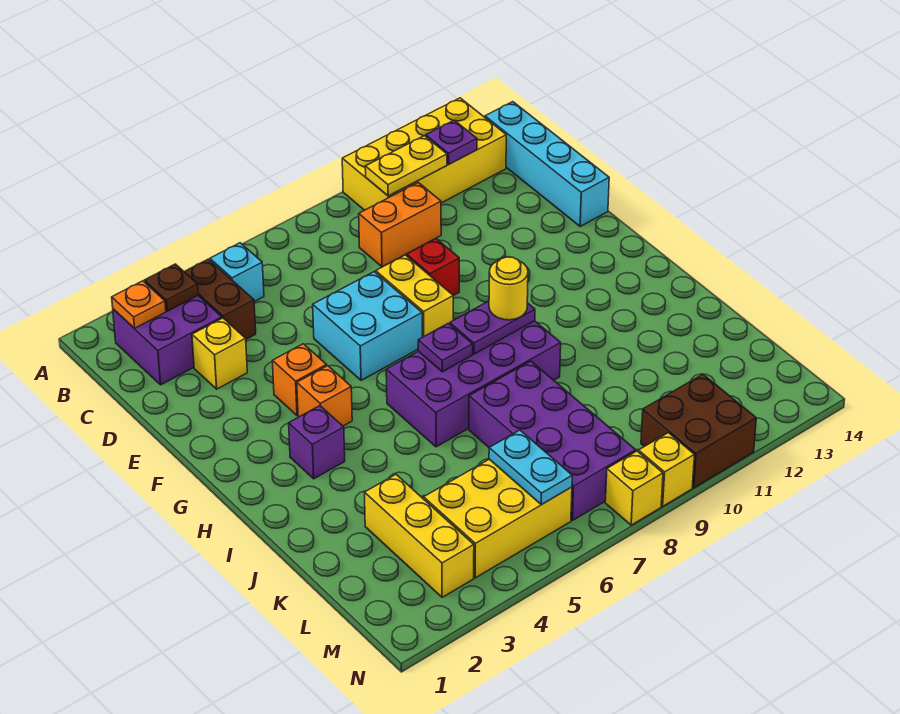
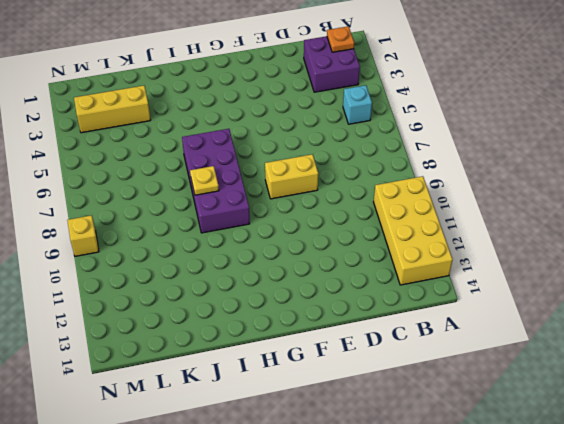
yellow 1x1 plate [190,166,219,195] -> none
none -> brown 1x2 brick [184,259,256,339]
none -> cyan 1x4 brick [485,102,609,226]
none -> orange 1x2 brick [359,183,441,267]

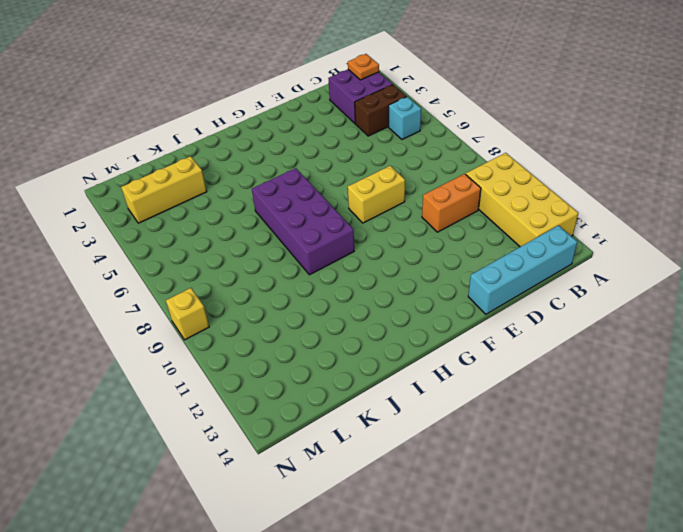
orange 1x2 brick [422,174,481,232] -> orange 1x2 brick turned to [359,183,441,267]
none -> yellow 1x1 brick [192,318,247,389]
none -> cyan 2x2 brick [313,272,422,380]
none -> red 1x1 brick [407,239,459,296]

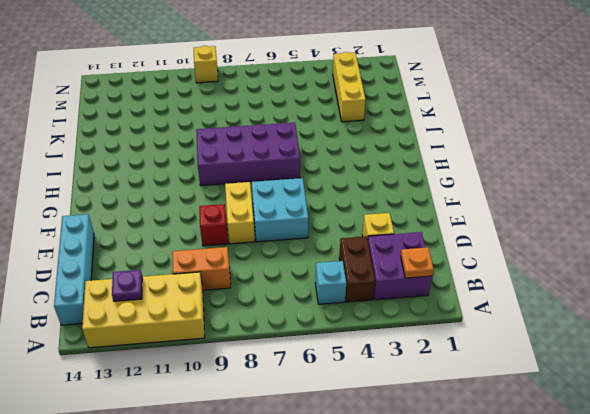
none -> orange 1x1 brick [272,344,327,416]
none -> orange 1x1 brick [297,366,352,426]
none -> purple 1x1 brick [289,406,345,479]

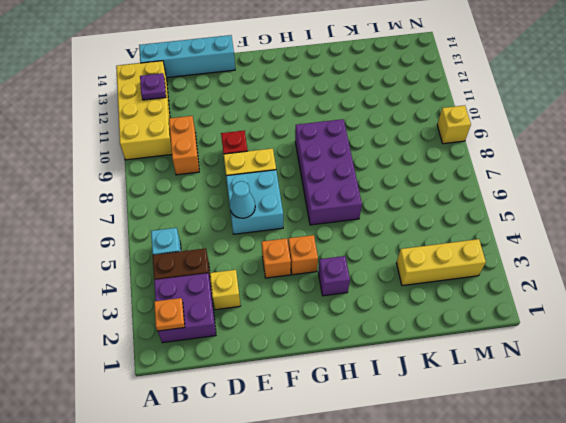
cyan 1x1 cone [230,181,255,218] -> none
none -> purple 2x4 brick [469,361,636,520]
none -> yellow 2x3 brick [424,459,572,578]
none -> brown 2x2 brick [641,374,756,488]

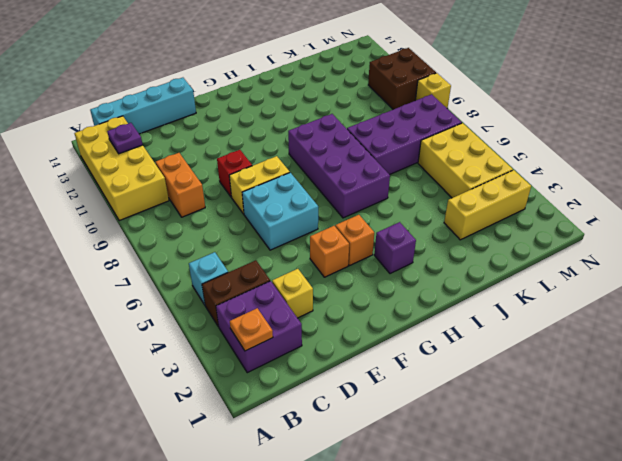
none -> yellow 1x1 brick [605,451,663,525]
none -> brown 1x1 plate [145,264,198,311]
none -> yellow 1x2 plate [365,136,447,196]

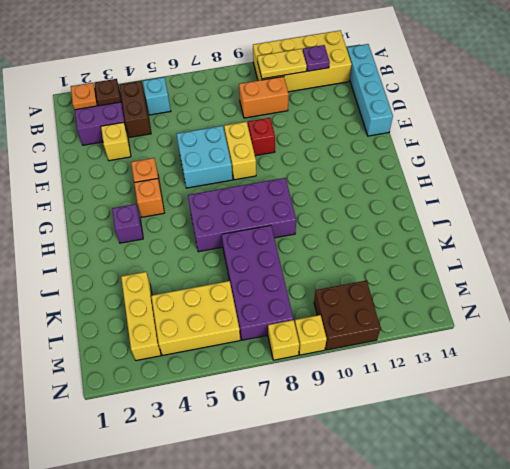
none -> purple 1x1 plate [418,323,473,372]
none -> purple 1x2 plate [450,301,535,354]
none -> cyan 1x2 plate [489,430,572,505]

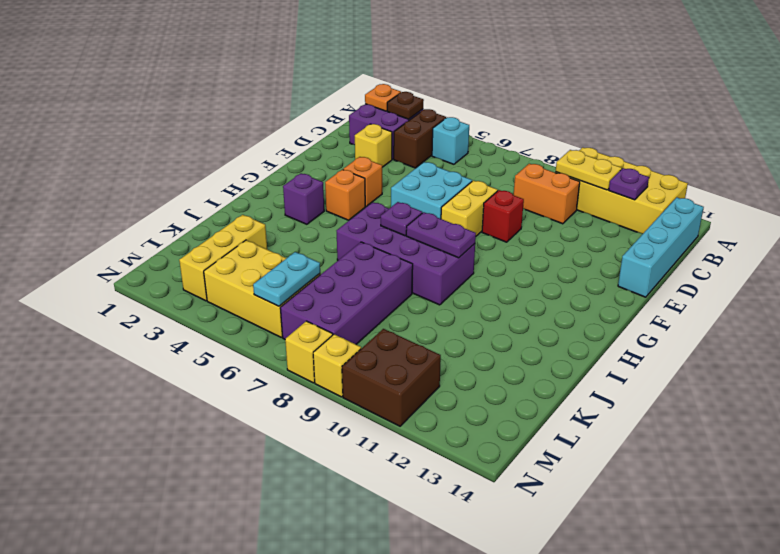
none -> yellow 1x1 round brick [489,257,528,320]

